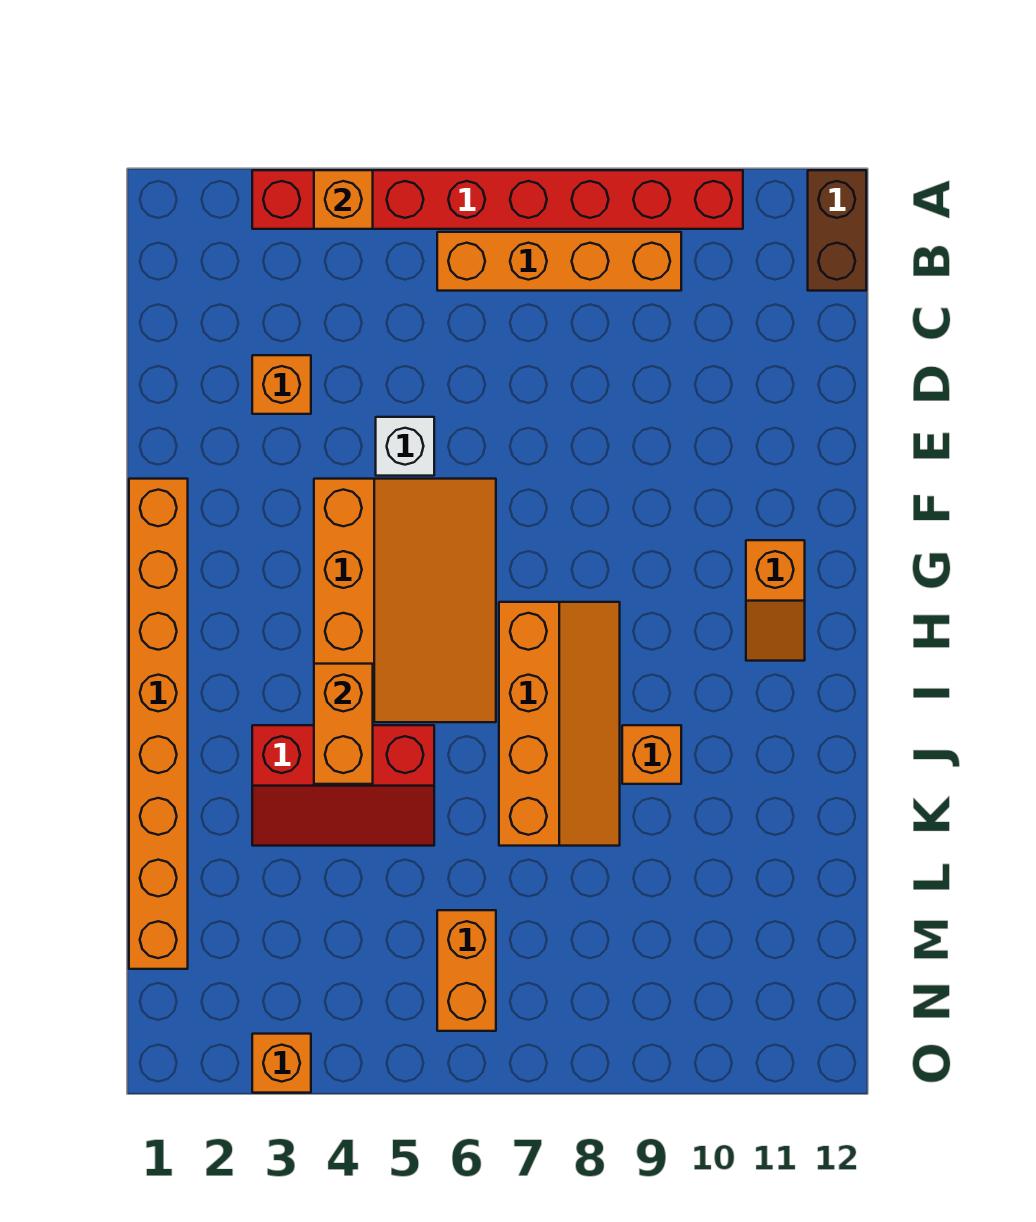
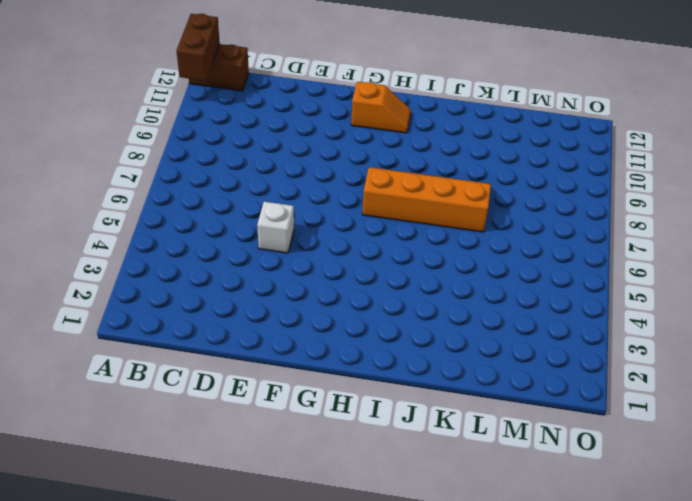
brown 1x2 brick [176,14,220,81] -> none
none -> red 1x8 brick [252,170,743,229]
none -> orange 1x4 brick [437,232,681,291]
none -> orange 1x1 brick [252,355,311,414]

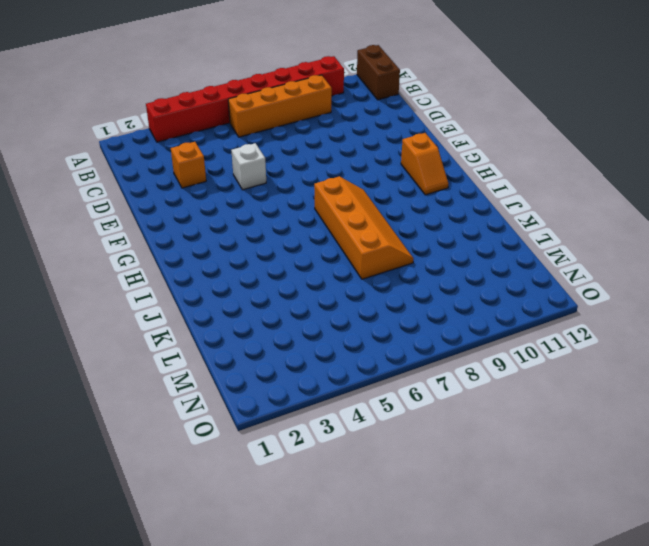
none -> orange 1x8 brick [129,479,188,969]
none -> orange 3x4 slope [314,479,496,722]
none -> red 2x3 slope [252,725,434,846]

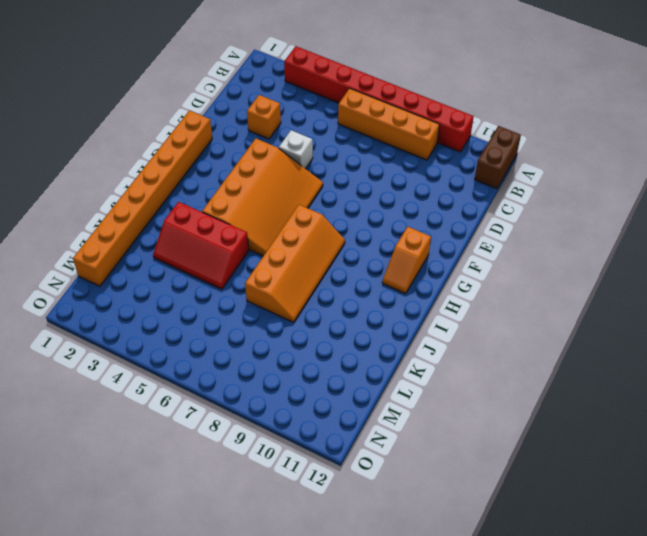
none -> orange 1x1 brick [622,725,681,784]
none -> orange 1x2 brick [437,910,496,1031]
none -> orange 1x1 brick [252,1034,311,1093]

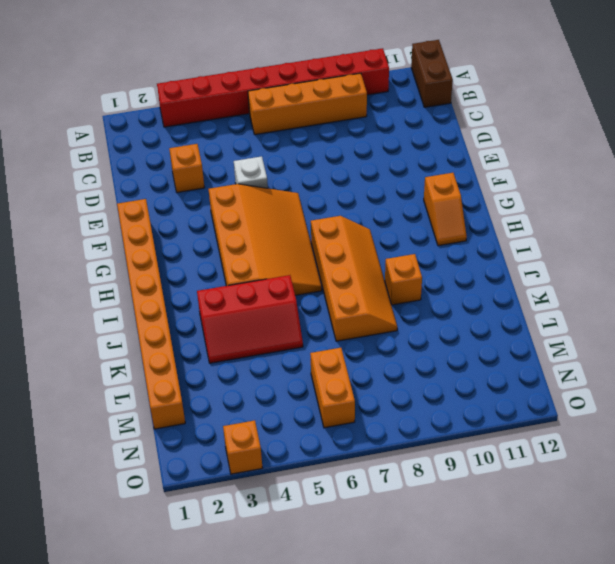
none -> orange 1x1 brick [314,170,373,229]
none -> orange 1x2 brick [314,664,373,784]

